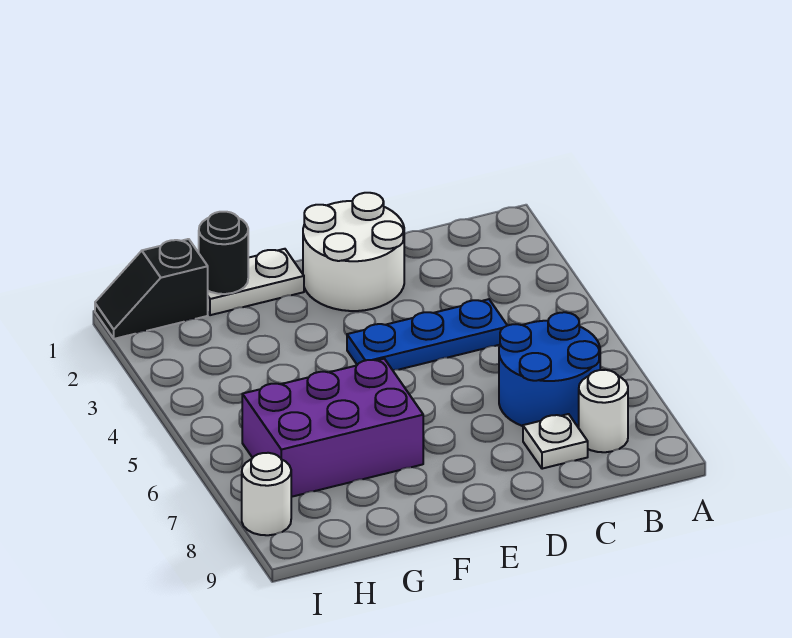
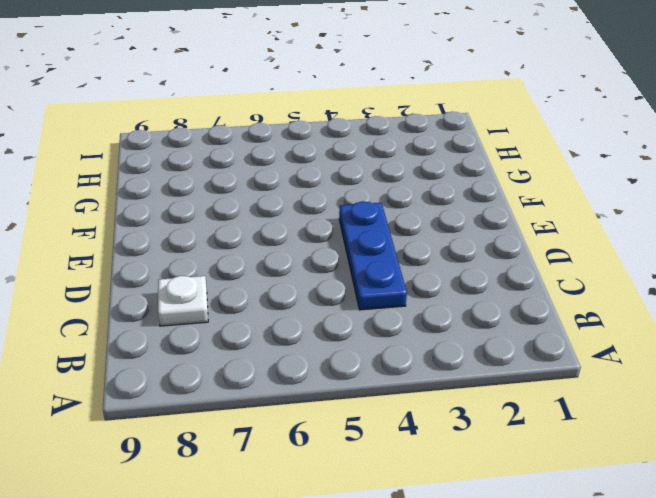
none -> blue 2x2 round brick [499,312,600,426]
none -> white 1x1 round brick [579,370,628,452]

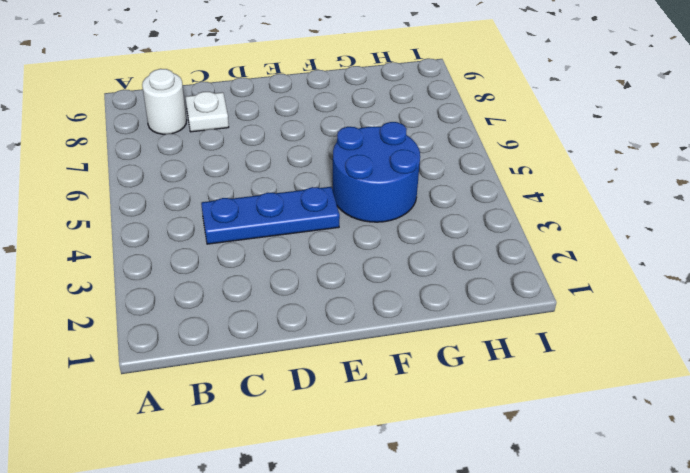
blue 2x2 round brick [332,122,420,222] -> blue 2x2 round brick moved to [499,312,600,426]
none -> white 2x2 round brick [303,193,404,311]
none -> white 1x2 plate [208,249,304,315]

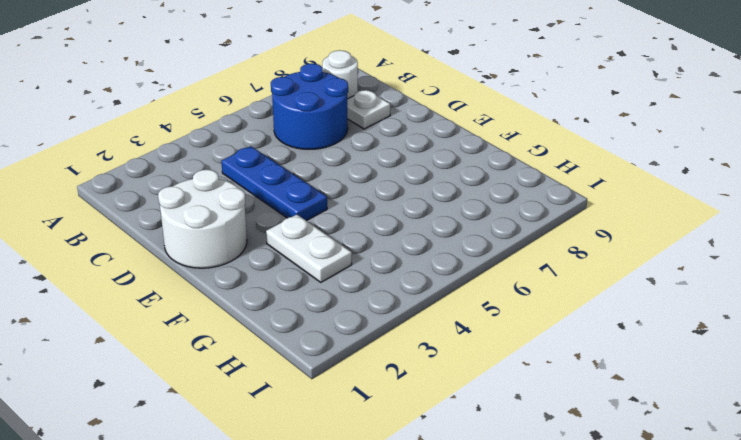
white 1x2 plate [266,214,352,282] -> white 1x2 plate moved to [208,249,304,315]
none -> purple 2x3 brick [242,359,423,497]
none -> black 1x2 slope [95,239,208,339]

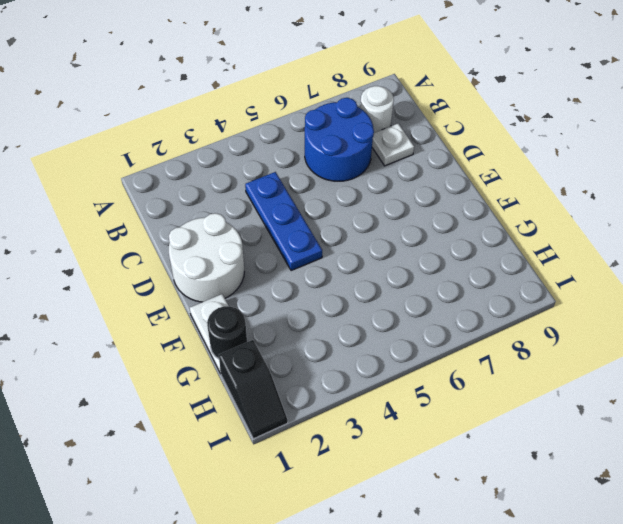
none -> purple 2x3 brick [242,359,423,497]
none -> white 1x1 round brick [242,453,291,535]

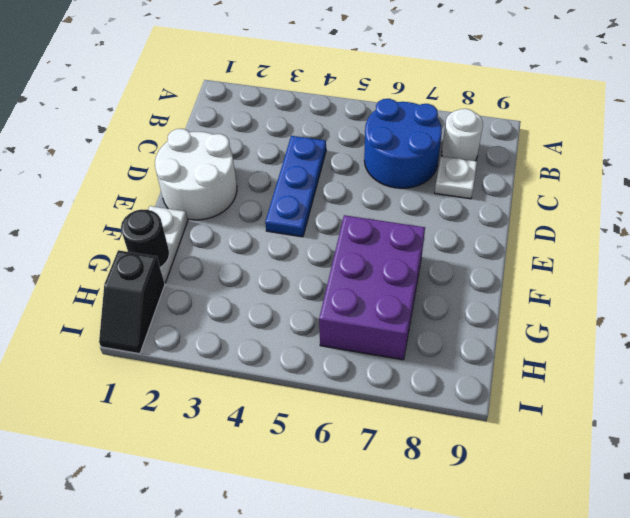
none -> white 1x1 round brick [242,453,291,535]

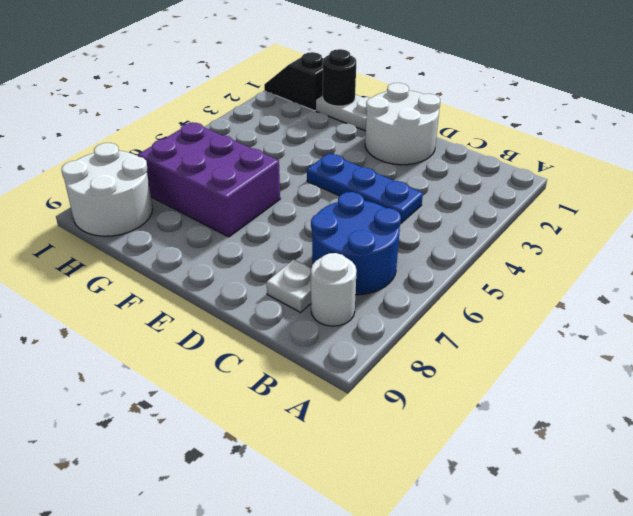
white 2x2 round brick [62,143,152,236] -> white 1x1 round brick [242,453,291,535]

